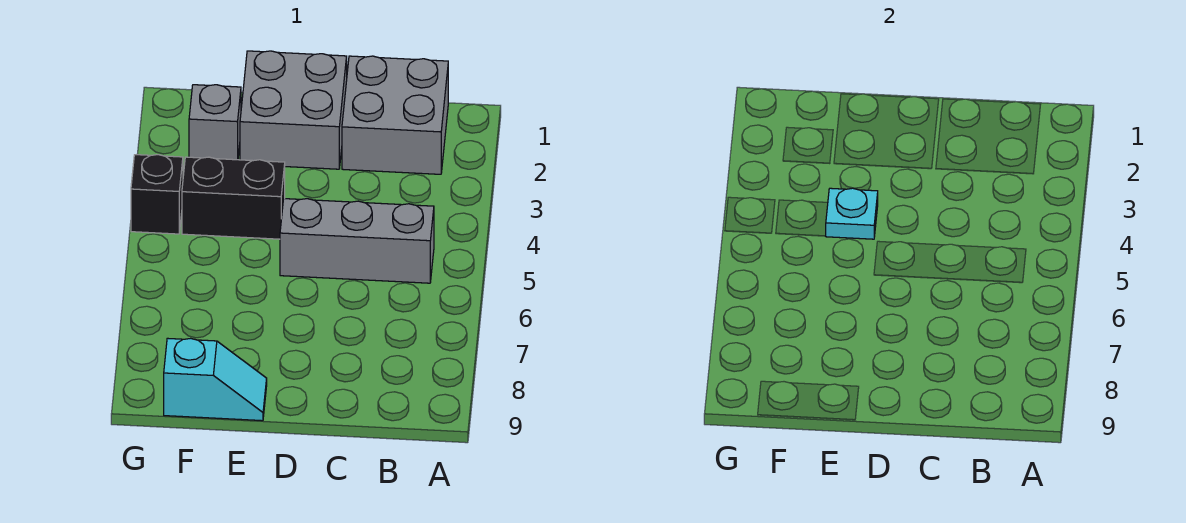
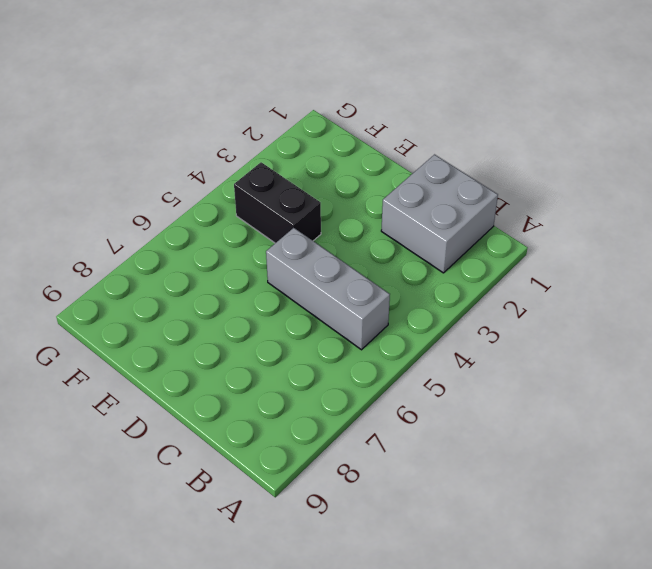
none -> grey 2x2 brick [240,51,347,169]
none -> cyan 1x2 slope [164,338,267,421]

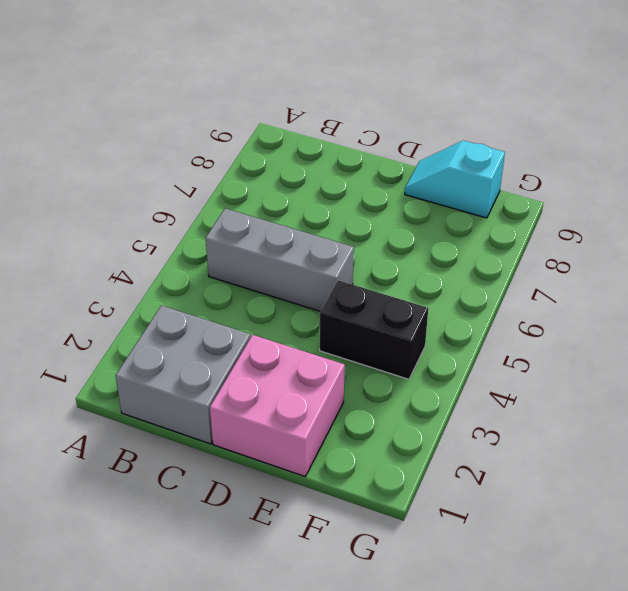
pink 2x2 brick [210,335,345,476] -> grey 2x2 brick [240,51,347,169]
none -> grey 1x1 brick [189,85,241,160]
none -> black 1x1 brick [131,155,183,234]

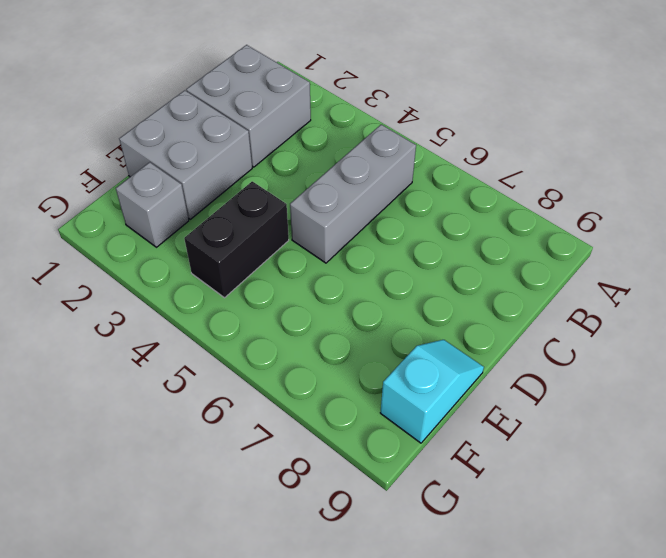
none -> black 1x1 brick [131,155,183,234]
none -> cyan 1x1 plate [826,188,878,239]

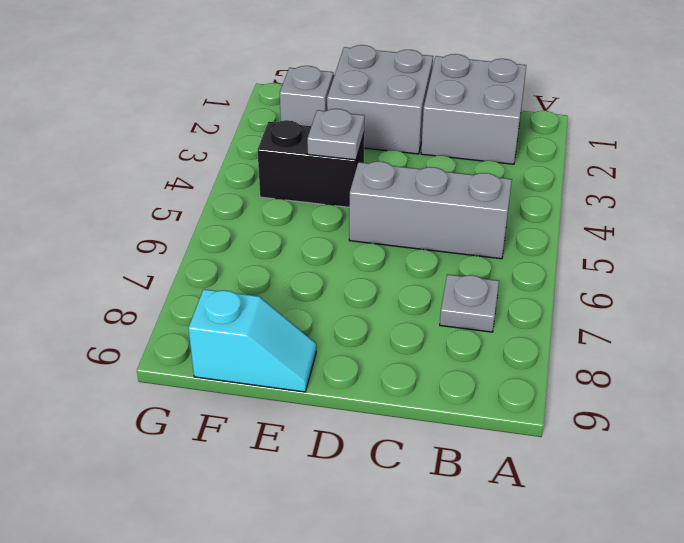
grey 1x1 plate [440,274,499,332] -> none
grey 1x1 plate [307,109,365,160] -> cyan 1x1 plate [826,188,878,239]
none -> black 1x1 brick [131,155,183,234]

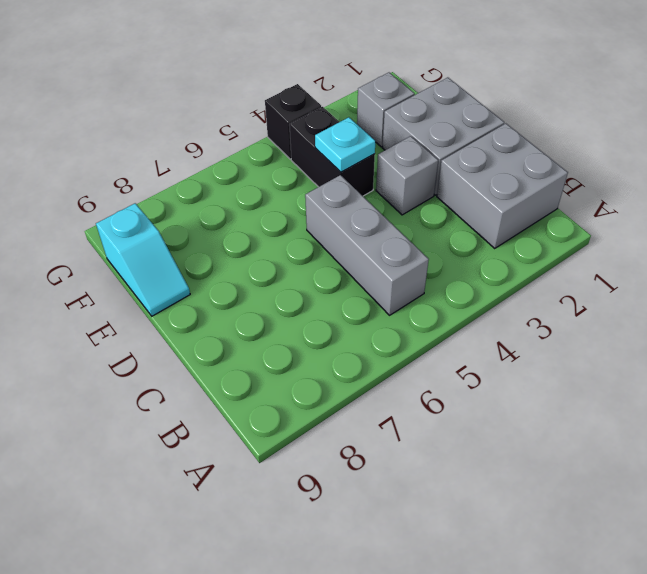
grey 1x1 brick [376,136,438,215] -> none

